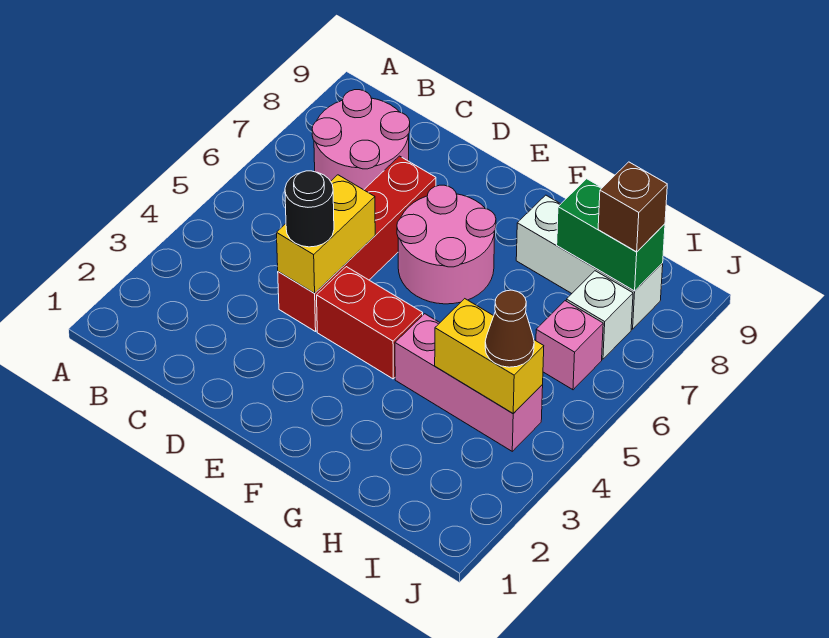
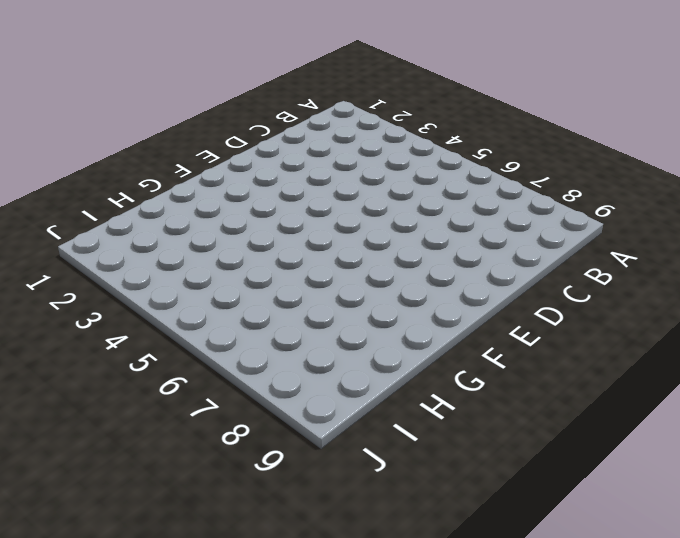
none -> pink 2x2 round brick [312,90,410,190]
none -> red 1x4 brick [278,156,436,332]
none -> red 1x2 brick [317,267,423,379]

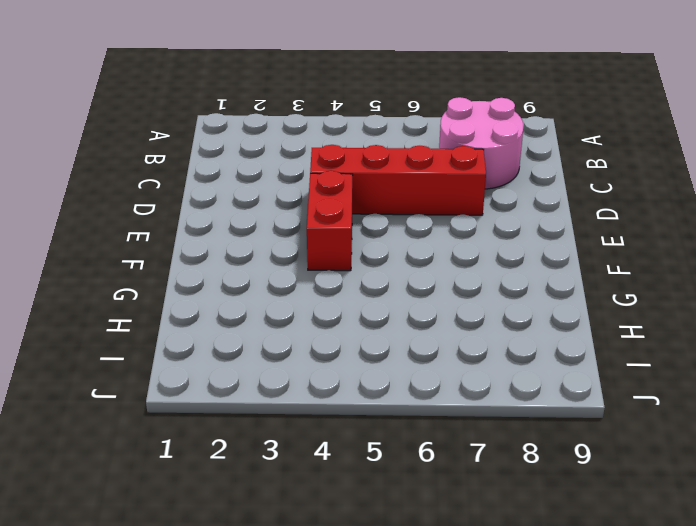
none -> pink 2x2 round brick [397,185,496,304]
none -> pink 1x3 brick [395,314,543,451]
none -> white 1x3 brick [516,195,663,329]

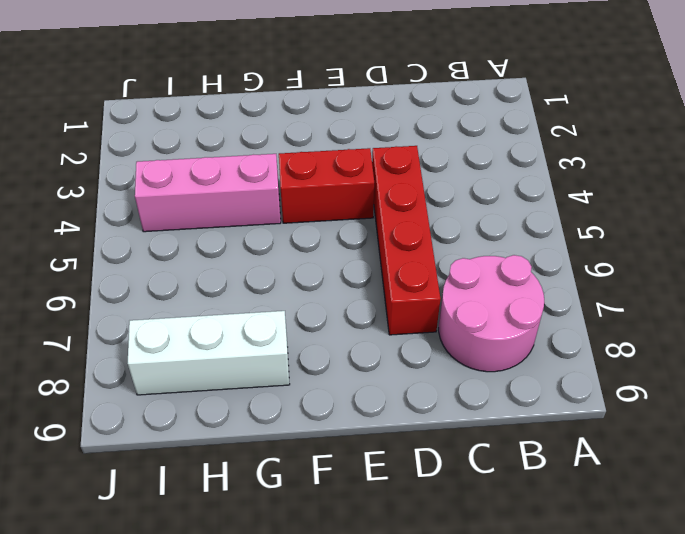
none -> pink 2x2 round brick [397,185,496,304]
none -> pink 1x1 brick [536,301,603,390]
none -> white 1x1 brick [566,271,633,359]

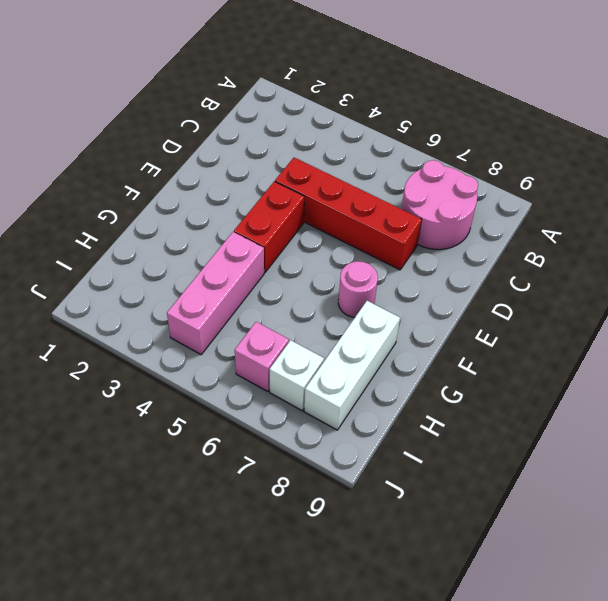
pink 1x1 round brick [338,261,378,317] -> pink 2x2 round brick [397,185,496,304]
none -> yellow 1x2 brick [276,175,375,293]
none -> yellow 1x2 brick [435,299,544,413]
none -> green 1x2 brick [557,179,665,291]

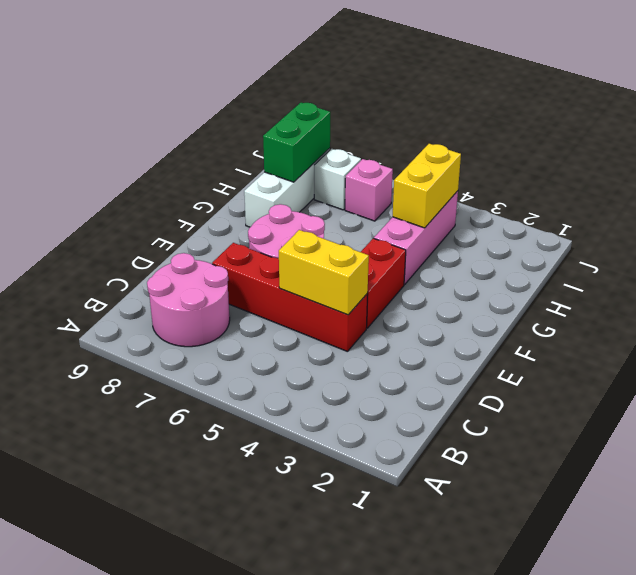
none -> black 1x1 round brick [285,171,334,247]
none -> brown 1x1 cone [485,290,534,367]
none -> brown 1x1 brick [598,162,667,252]

